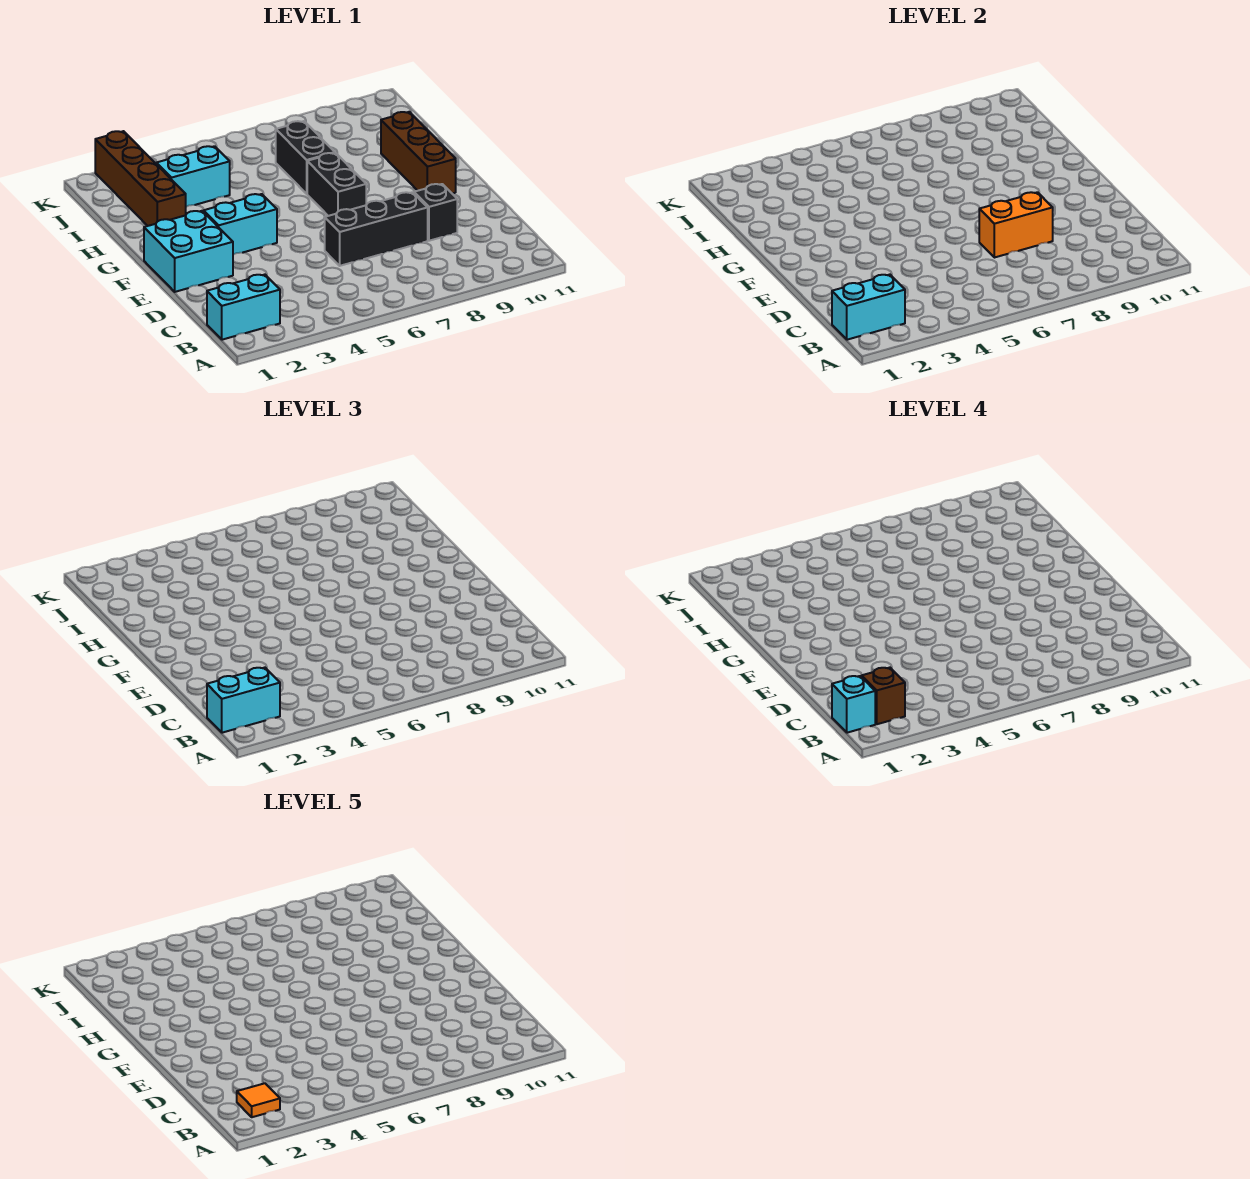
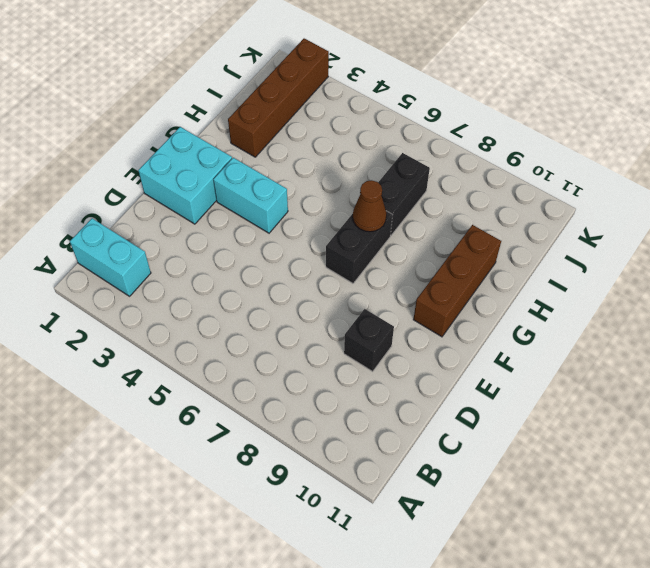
brown 1x1 cone [353,180,386,232] -> none
none -> black 1x3 brick [325,192,428,266]
none -> cyan 1x2 brick [157,146,230,207]
none -> cyan 1x2 brick [832,275,905,340]

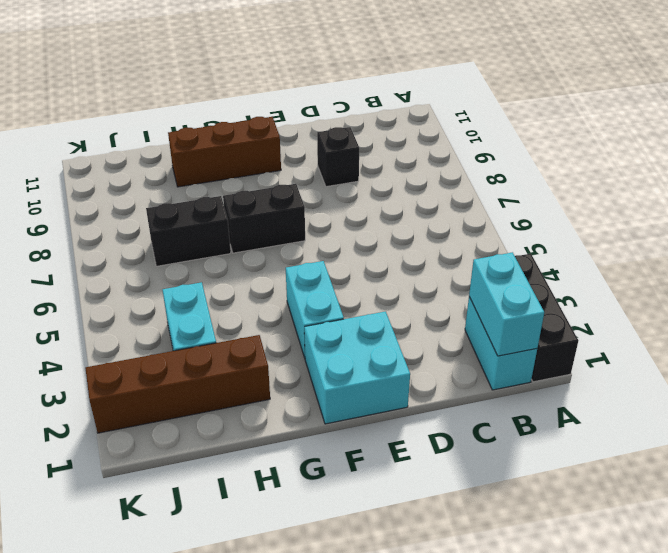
black 1x3 brick [515,254,578,382] -> black 1x3 brick moved to [325,192,428,266]
none -> orange 1x2 brick [979,192,1053,258]
none -> cyan 1x2 brick [207,668,280,733]
none -> cyan 1x1 brick [832,676,875,733]

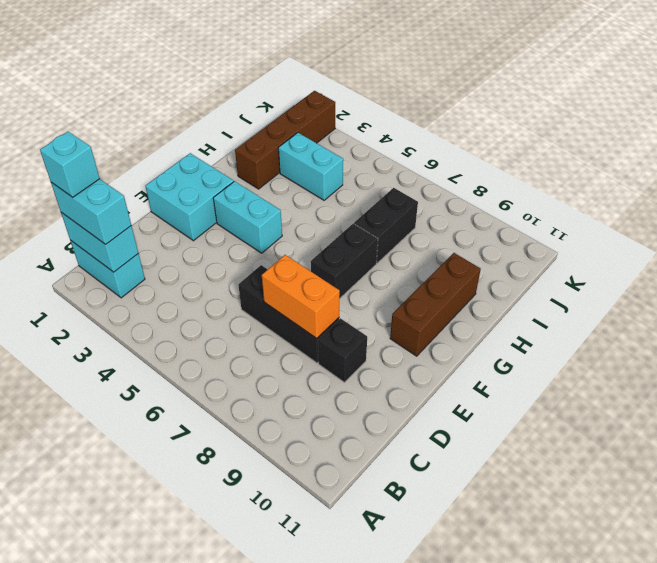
none -> brown 1x1 brick [861,668,905,724]
none -> orange 1x1 tile [237,1083,280,1117]

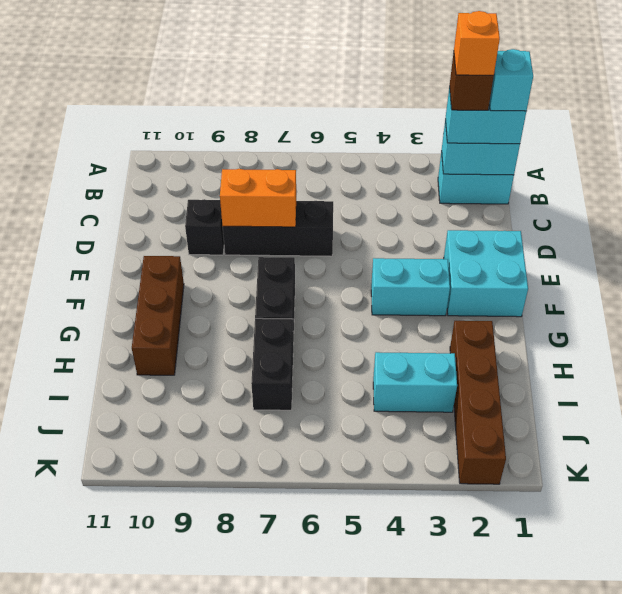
orange 1x1 brick [454,11,500,76] -> orange 1x1 tile [237,1083,280,1117]

